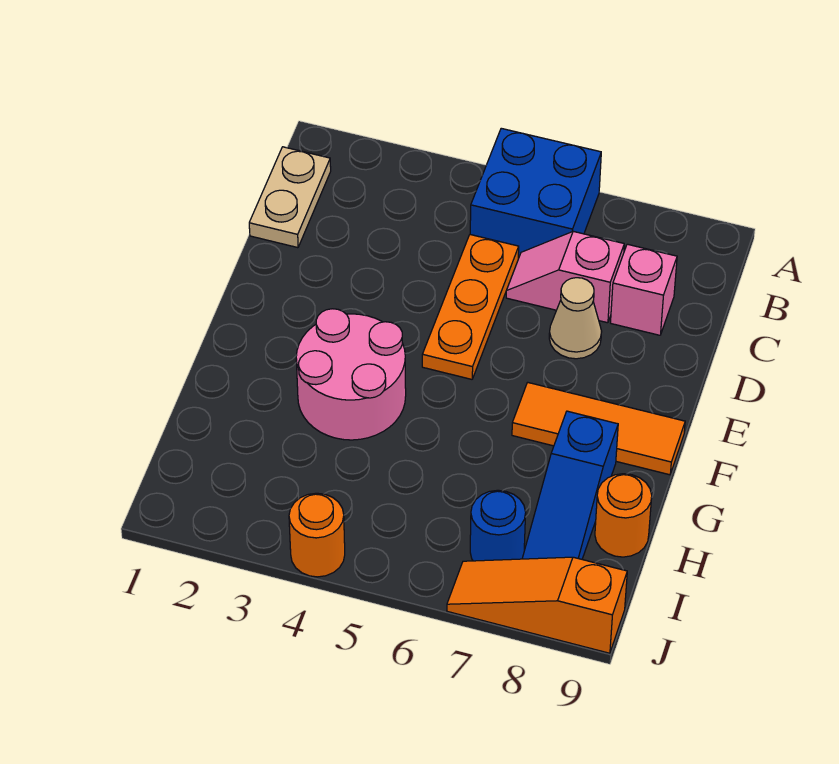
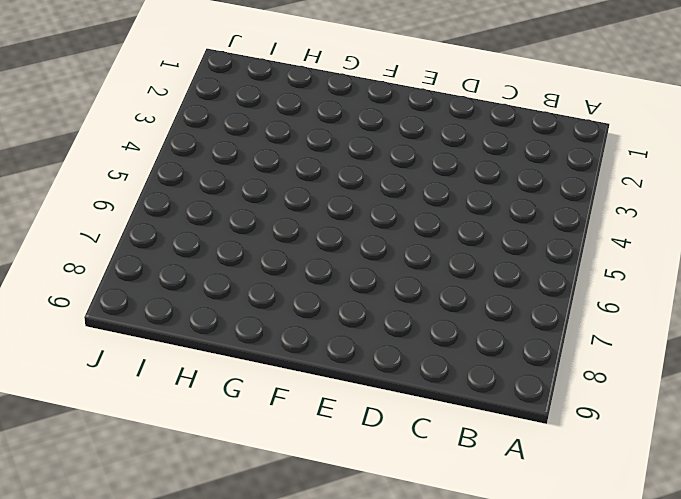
none -> blue 2x2 brick [470,128,601,257]
none -> tan 1x2 plate [249,147,331,248]
none -> orange 1x3 plate [422,235,519,379]

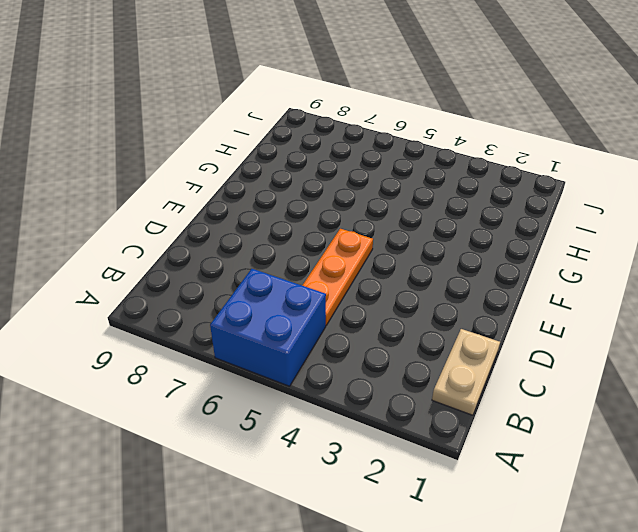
none -> pink 1x2 slope [506,231,624,323]
none -> pink 1x1 brick [611,244,677,335]
none -> tan 1x1 cone [549,278,602,359]

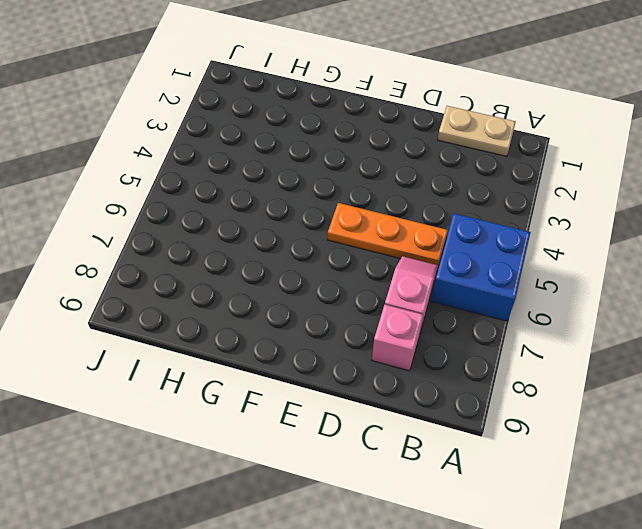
none -> tan 1x1 cone [549,278,602,359]
none -> pink 2x2 round brick [296,309,406,440]
none -> orange 1x3 tile [512,382,685,475]

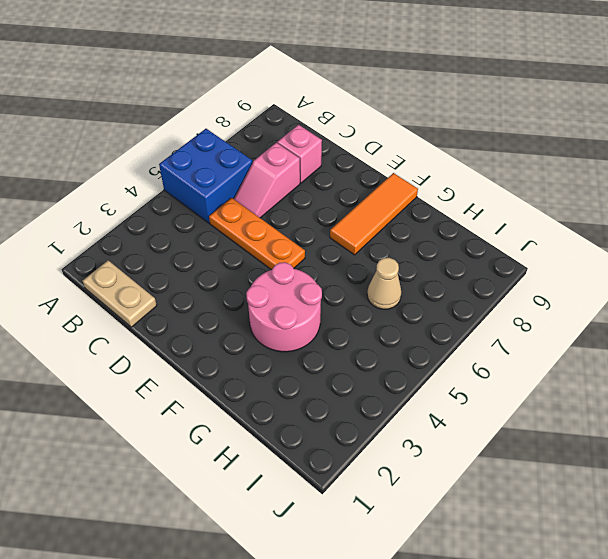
tan 1x1 cone [367,258,401,309] -> tan 1x1 cone moved to [549,278,602,359]
none -> blue 1x3 slope [522,411,618,559]
none -> orange 1x1 round brick [595,474,652,557]
none -> blue 1x1 round brick [470,490,526,561]

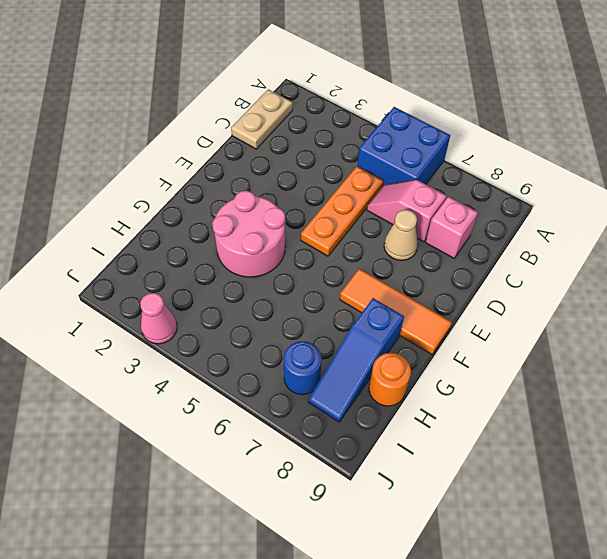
pink 1x1 cone [140,293,177,344] -> none
none -> orange 1x1 round brick [289,493,345,577]
none -> orange 1x3 slope [447,557,627,653]

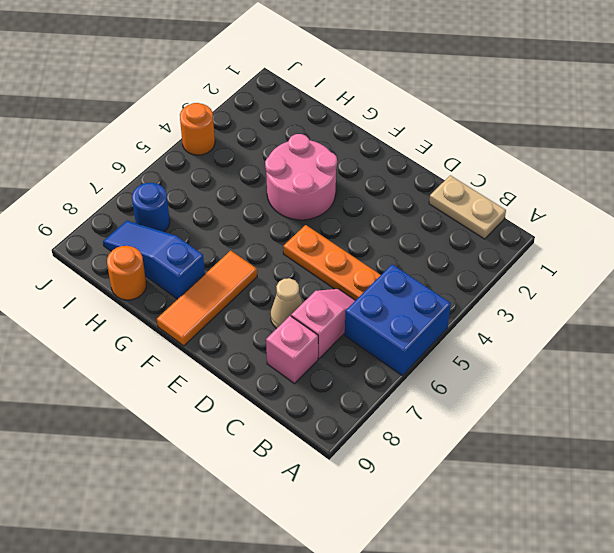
none -> orange 1x3 slope [447,557,627,653]

